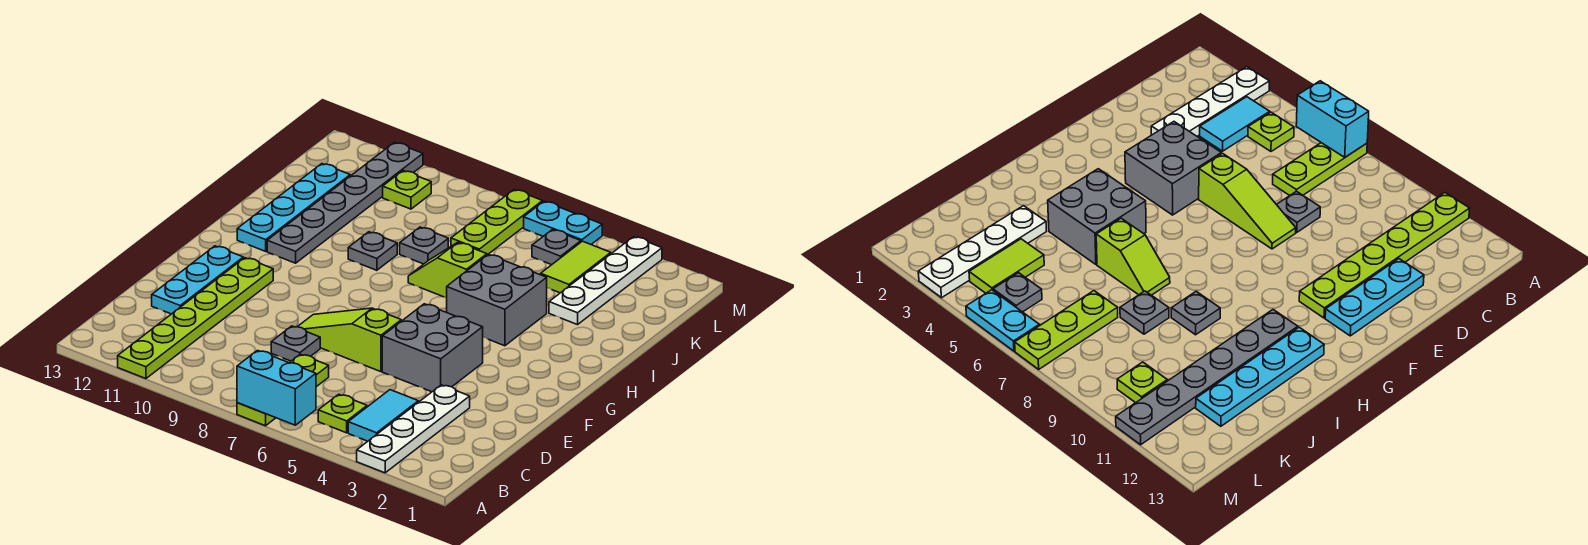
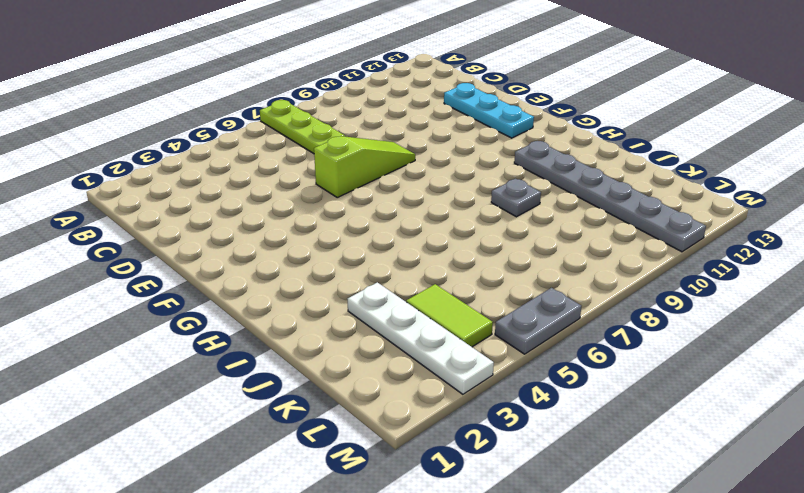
grey 1x2 plate [495,288,581,354] -> cyan 1x2 plate [524,201,602,244]
none -> white 1x4 plate [357,385,470,473]
none -> lime 1x6 plate [118,258,273,379]
none -> cyan 1x2 tile [348,390,418,441]

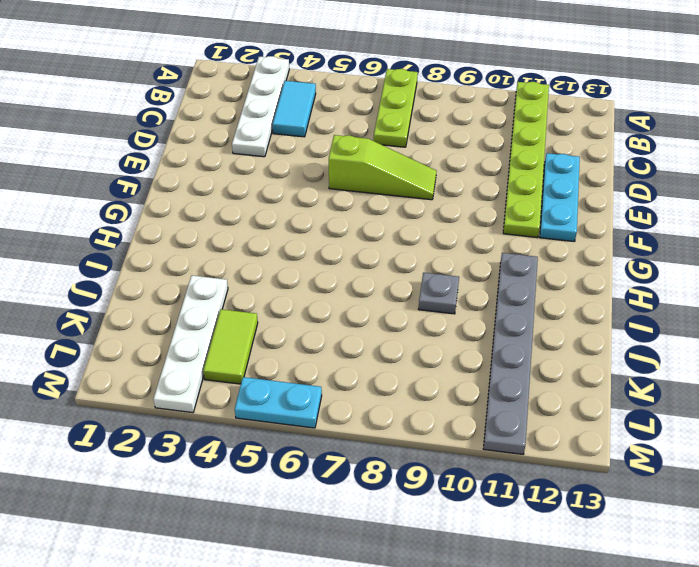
none -> lime 1x1 plate [318,394,367,433]
none -> grey 1x1 plate [271,326,320,361]
none -> grey 2x2 brick [382,304,483,392]

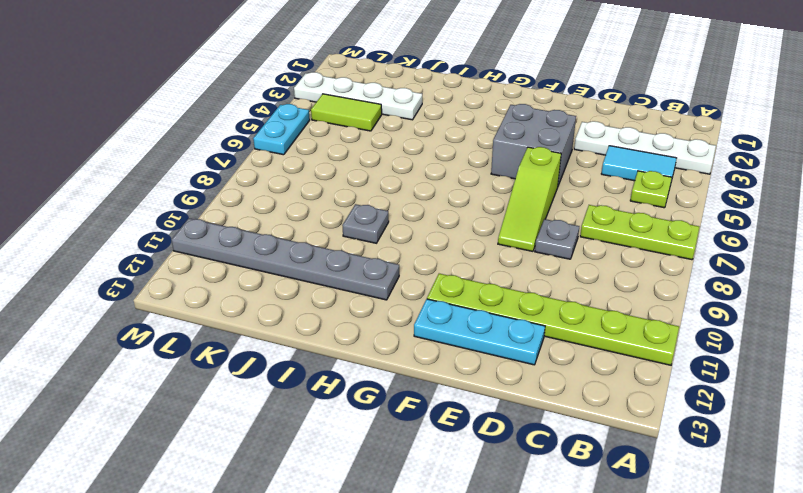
none -> grey 2x2 brick [447,254,547,346]
none -> cyan 1x4 plate [237,164,350,251]
none -> lime 1x2 slope [408,242,487,298]

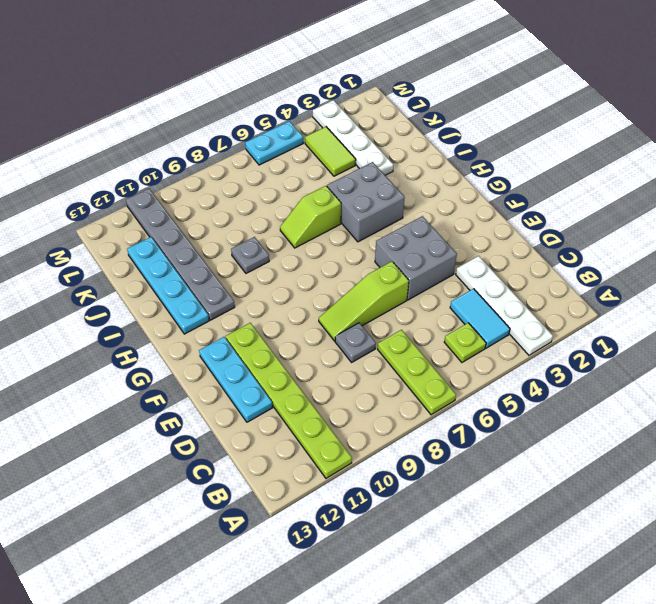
none -> grey 1x1 plate [400,227,448,264]
none -> lime 1x3 plate [451,190,543,255]
none -> grey 1x1 plate [532,230,581,265]

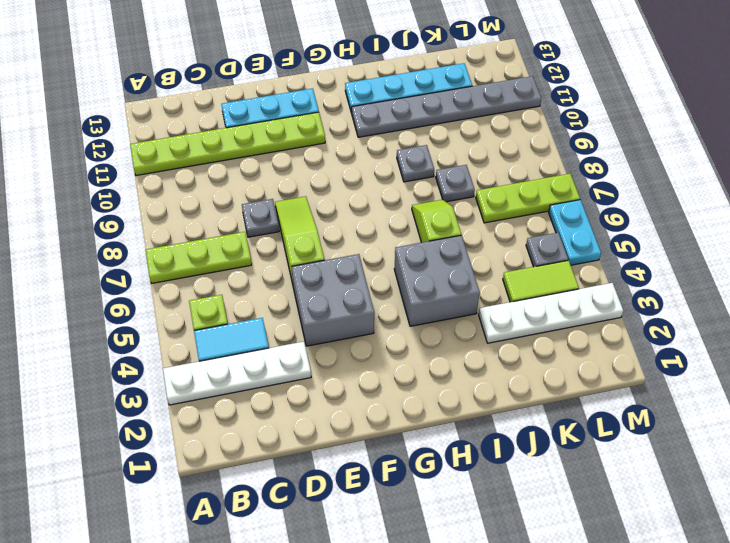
none -> lime 1x1 plate [383,171,431,209]
none -> cyan 1x2 brick [237,350,316,425]

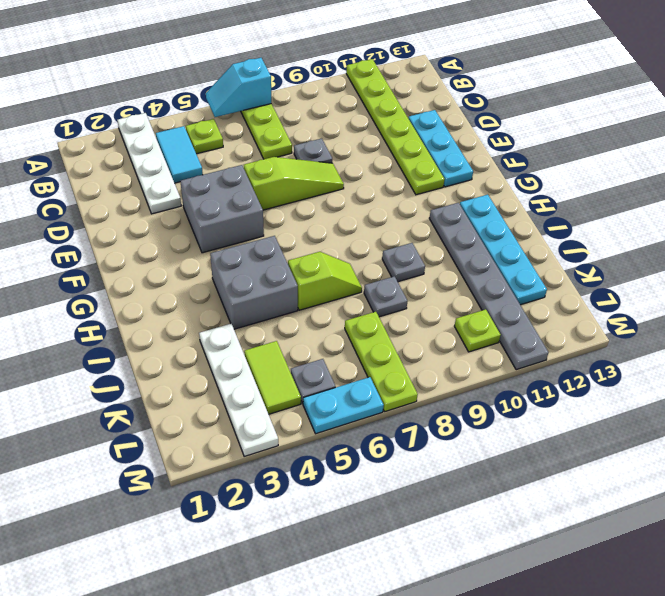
cyan 1x2 slope [206,58,271,117] -> cyan 1x2 brick [237,350,316,425]

